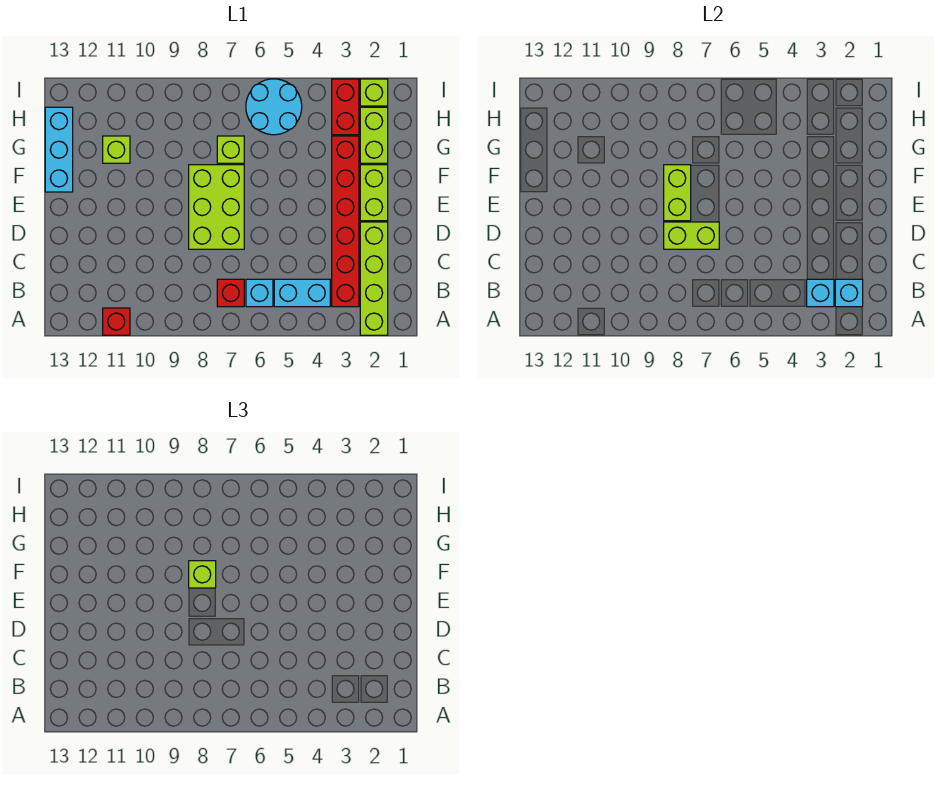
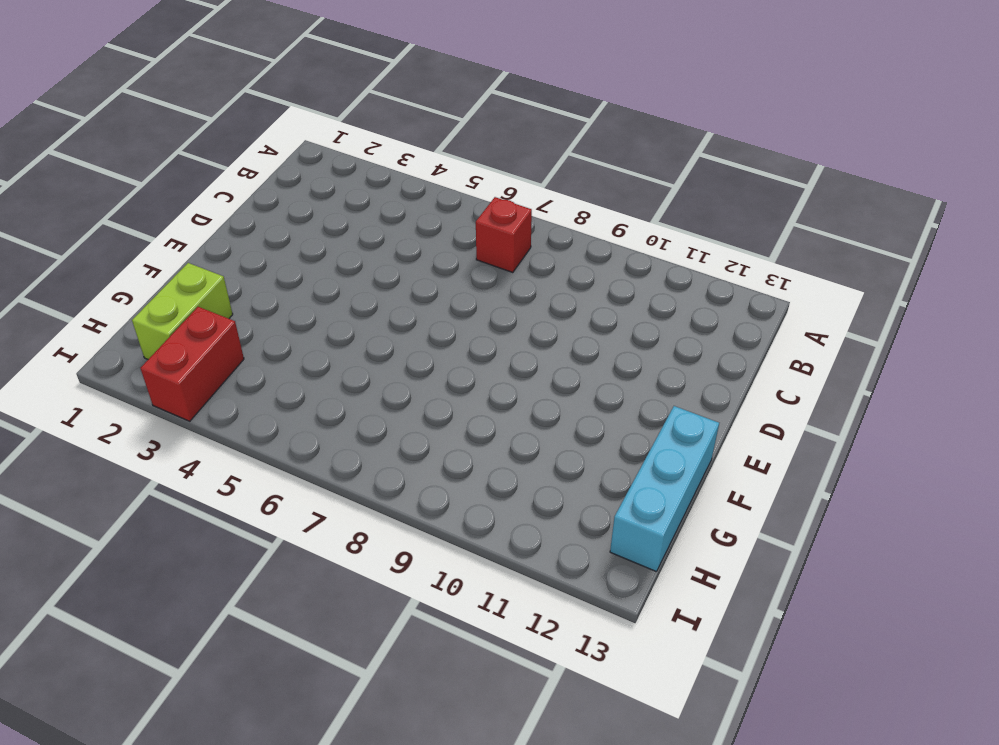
none -> lime 1x4 brick [360,222,388,335]
none -> red 1x1 brick [103,308,130,335]
none -> red 1x6 brick [332,136,359,307]

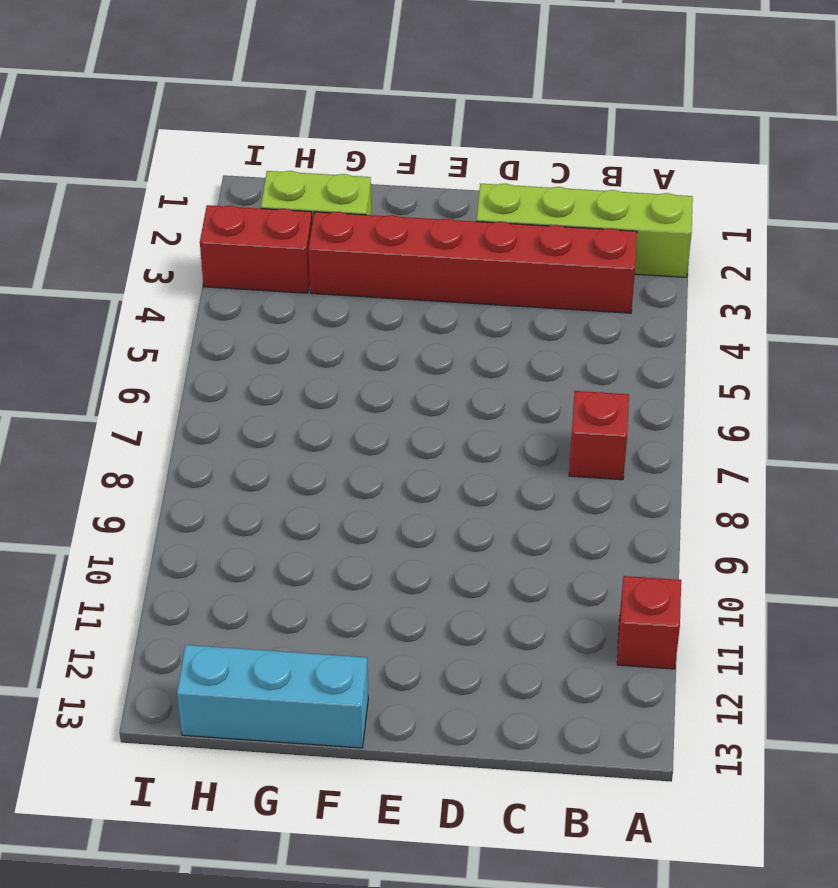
none -> cyan 1x2 brick [274,279,330,307]
none -> cyan 1x1 brick [246,279,273,307]
none -> lime 2x3 brick [189,165,244,249]

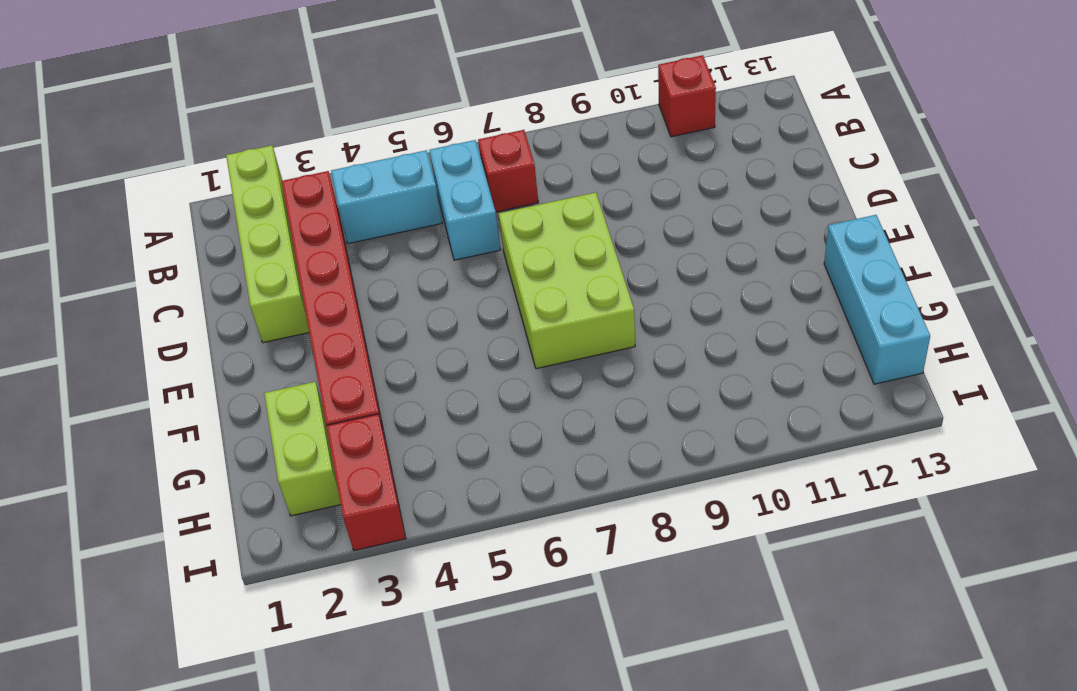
cyan 1x2 brick [429,140,501,260] -> cyan 1x1 brick [246,279,273,307]
none -> lime 1x2 brick [360,165,388,221]
none -> lime 1x1 brick [217,136,244,163]
none -> lime 1x1 brick [103,136,130,163]

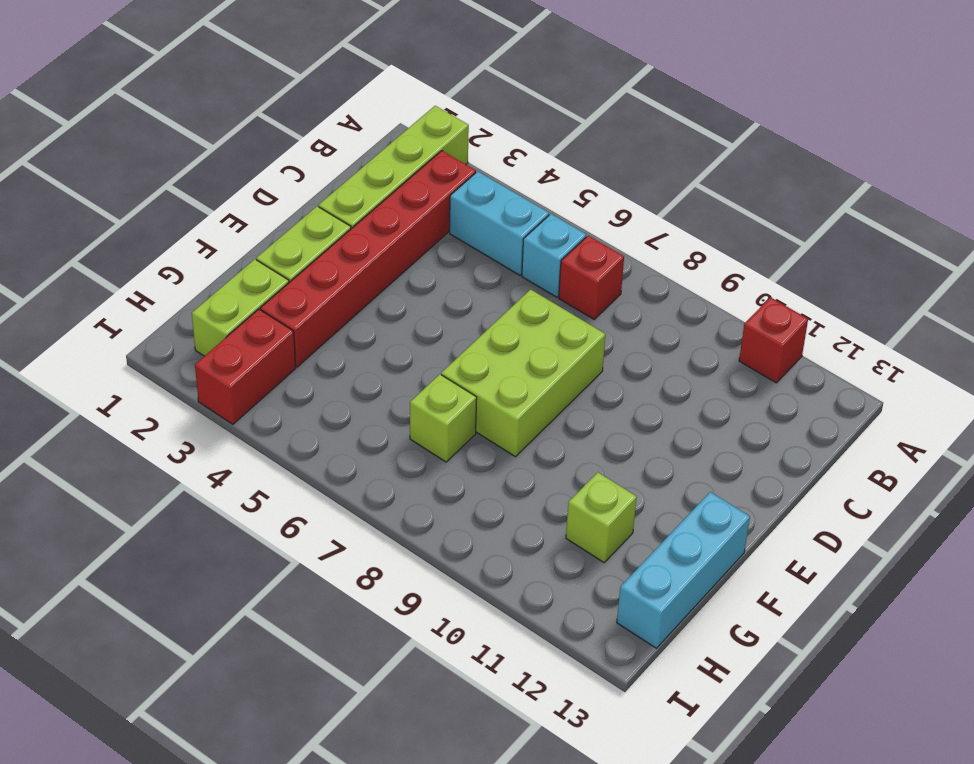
none -> cyan 2x2 round brick [246,79,302,135]
none -> lime 1x1 brick [360,79,388,106]
none -> cyan 1x1 brick [835,279,863,307]

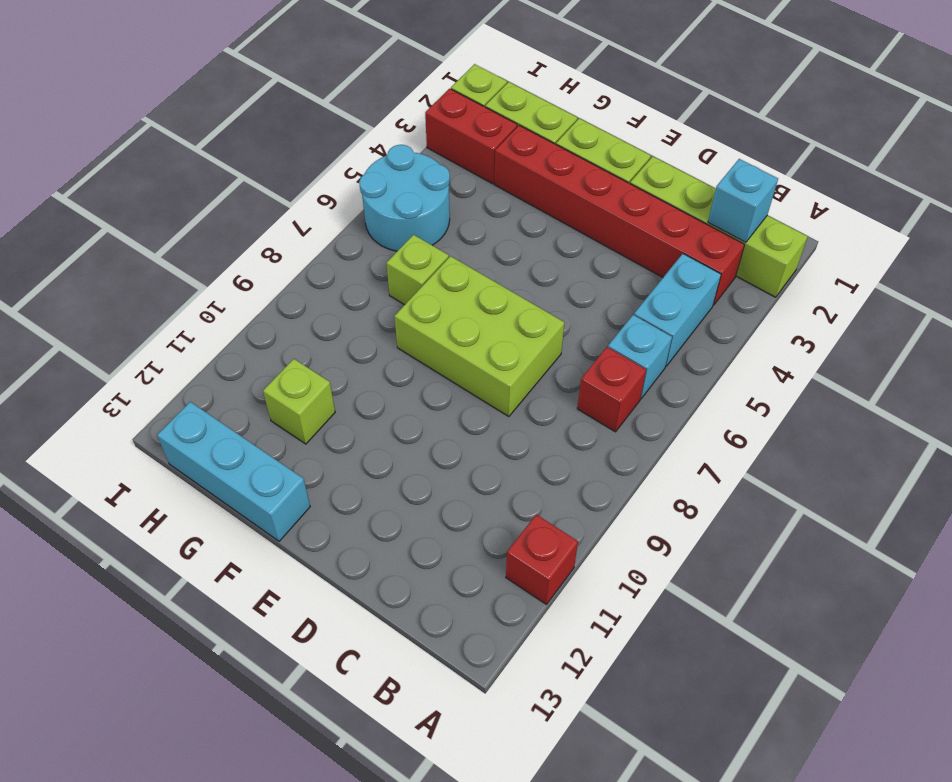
none -> cyan 1x1 brick [807,279,834,307]
none -> lime 1x2 brick [664,222,719,249]
none -> lime 1x2 brick [664,165,691,221]

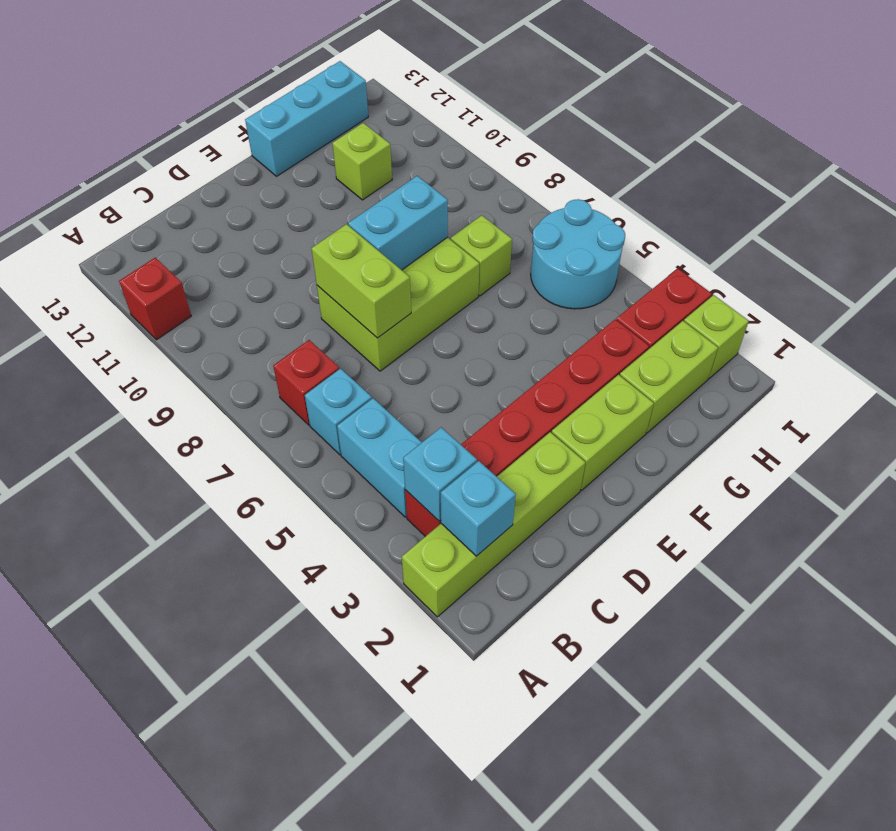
cyan 1x2 brick [348,176,448,270] -> lime 1x2 brick [664,165,691,221]
none -> lime 1x1 brick [189,561,216,588]

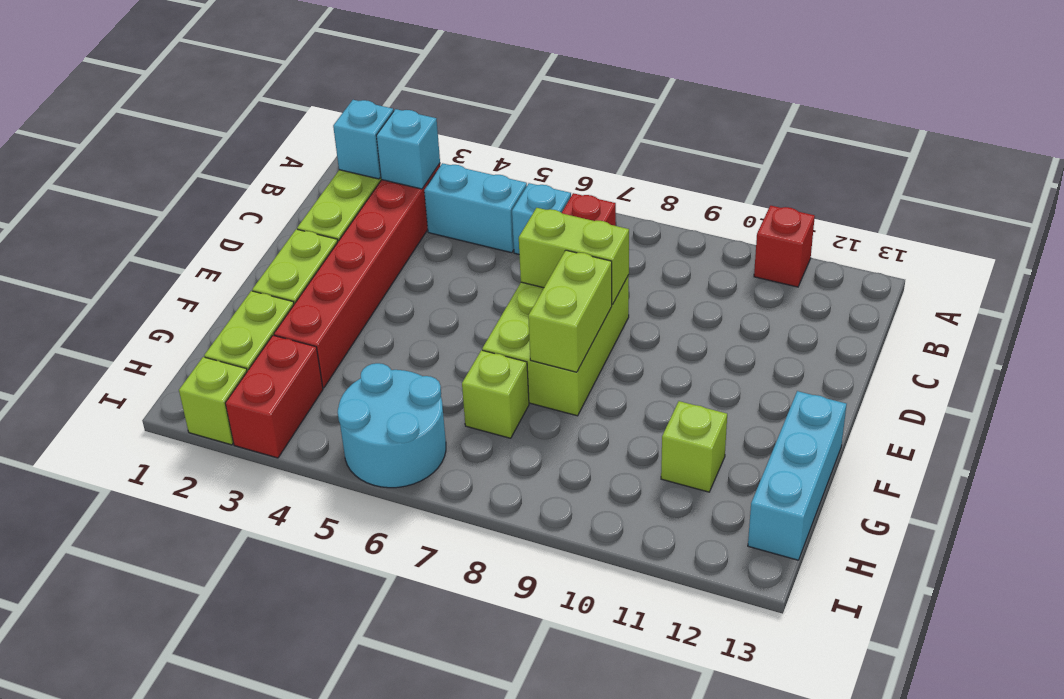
none -> lime 1x1 brick [189,561,216,588]

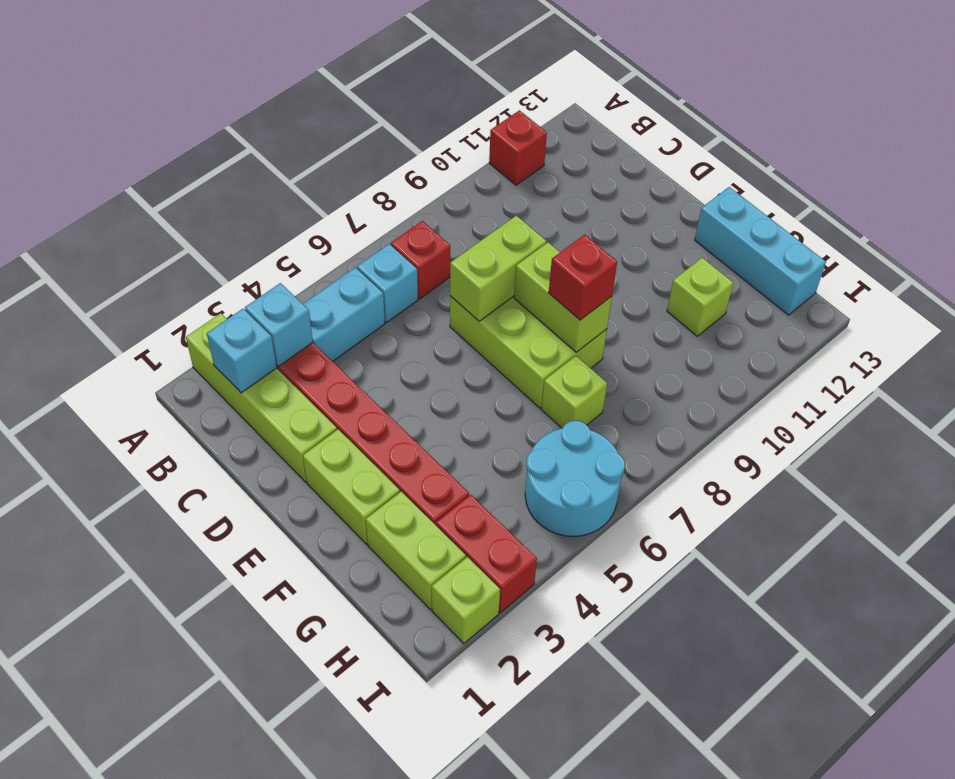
red 1x1 brick [549,234,617,320] -> lime 1x1 brick [189,561,216,588]

